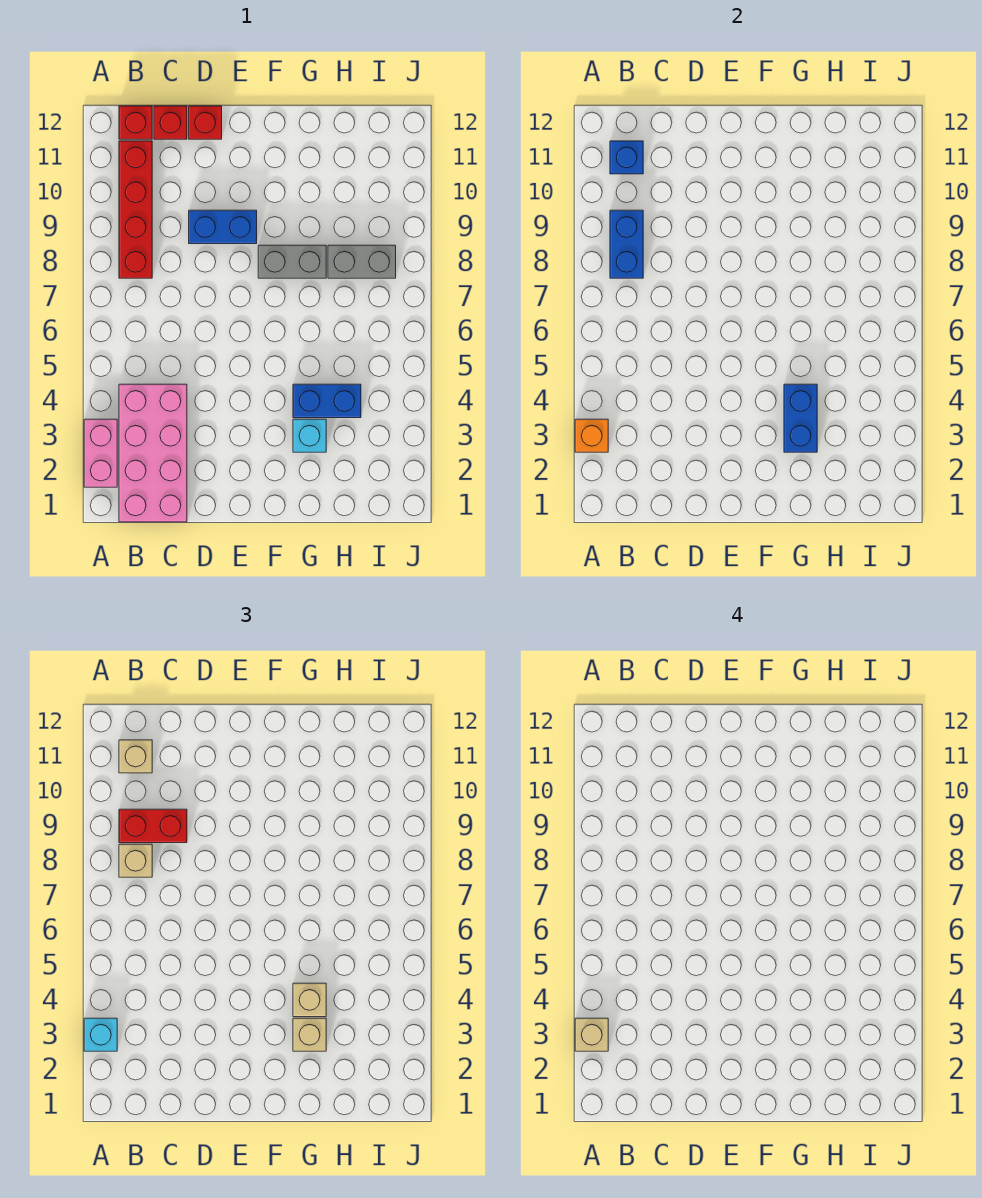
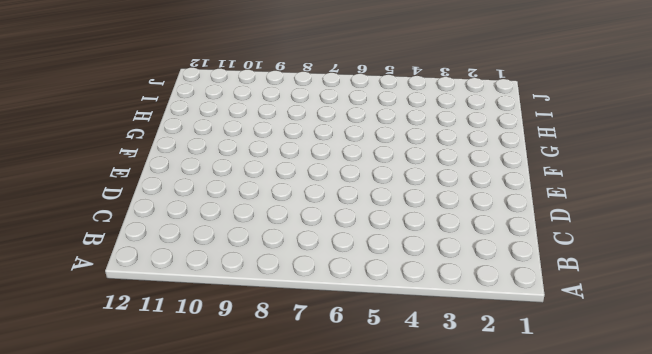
none -> pink 1x2 brick [84,419,117,487]
none -> pink 2x4 brick [119,384,187,522]
none -> red 1x4 brick [119,141,152,278]

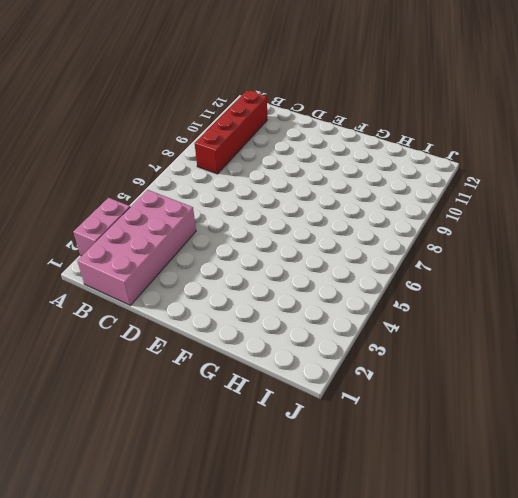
none -> red 1x1 brick [119,106,152,139]
none -> red 1x1 brick [154,106,187,139]
none -> blue 1x2 brick [189,210,257,244]

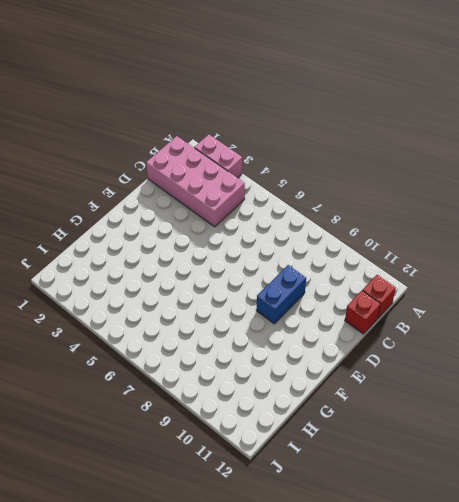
none -> red 1x4 brick [119,141,152,278]
none -> red 1x1 brick [189,106,222,139]
none -> grey 1x2 brick [258,245,326,278]

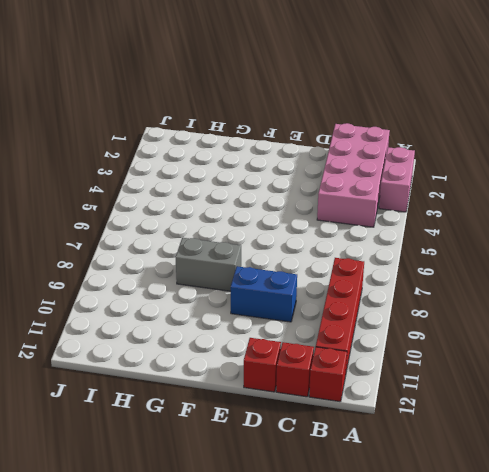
none -> cyan 1x1 brick [293,419,326,452]
none -> blue 1x2 brick [293,384,361,418]
none -> grey 1x2 brick [328,245,396,278]

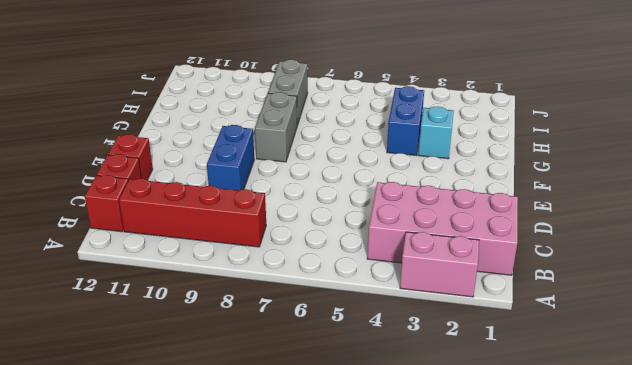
none -> orange 1x1 brick [575,419,608,452]
none -> blue 1x2 brick [610,210,643,278]
none -> blue 1x1 brick [610,141,643,174]

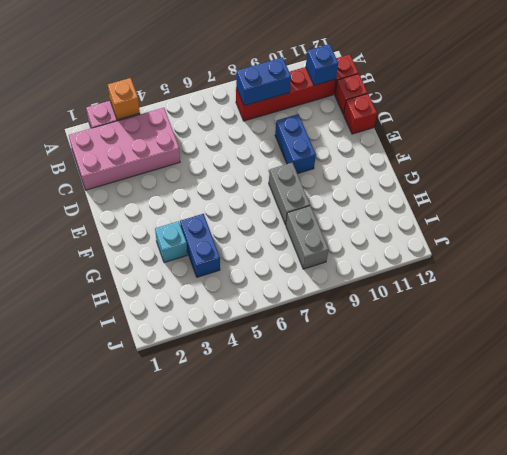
none -> blue 1x2 brick [784,384,817,452]
none -> cyan 1x1 brick [84,1018,117,1051]
none -> tan 1x1 brick [119,844,152,877]

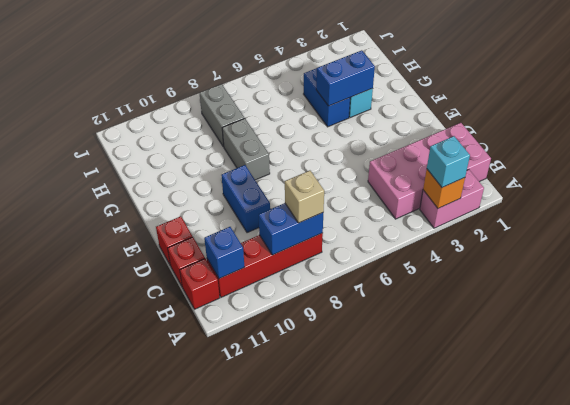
none -> red 1x2 brick [119,809,187,843]
none -> tan 1x1 brick [119,740,152,773]
none -> tan 1x1 brick [293,1018,326,1051]

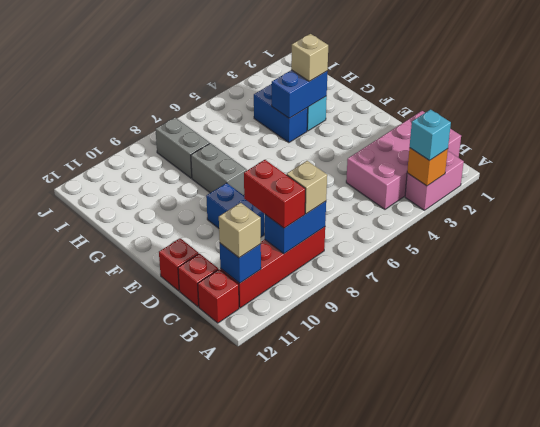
none -> tan 1x1 brick [293,983,326,1017]
none -> tan 1x1 brick [575,1018,608,1051]

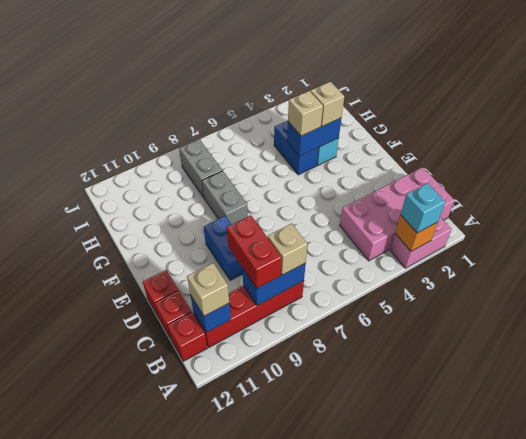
none -> tan 1x1 brick [575,1018,608,1051]

